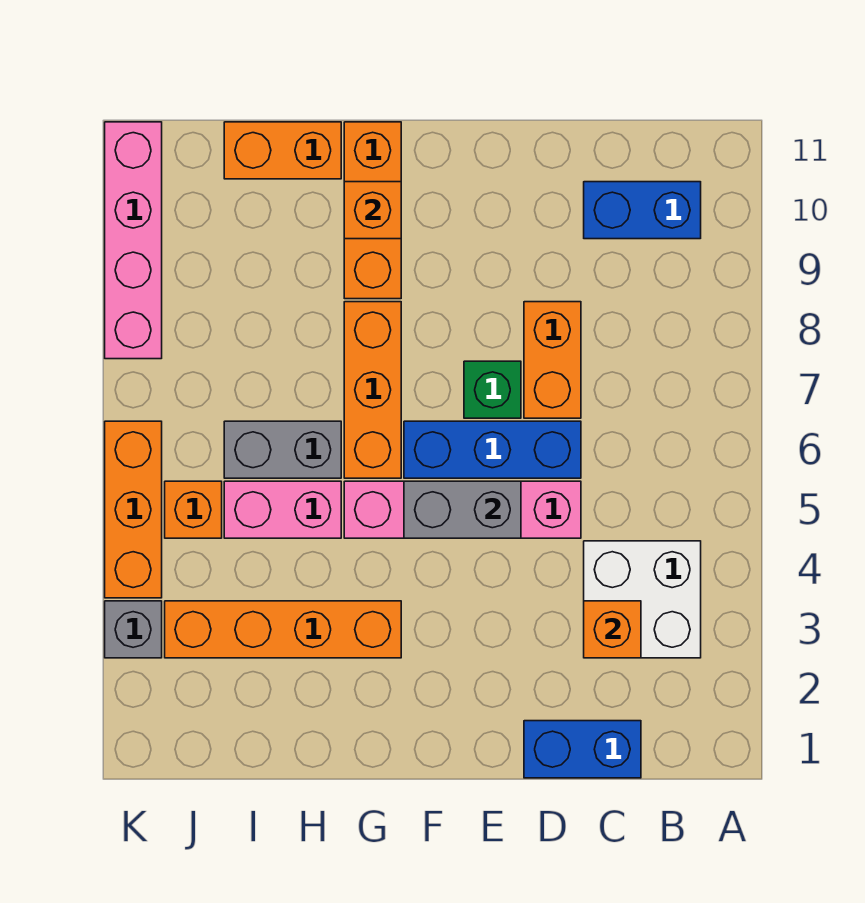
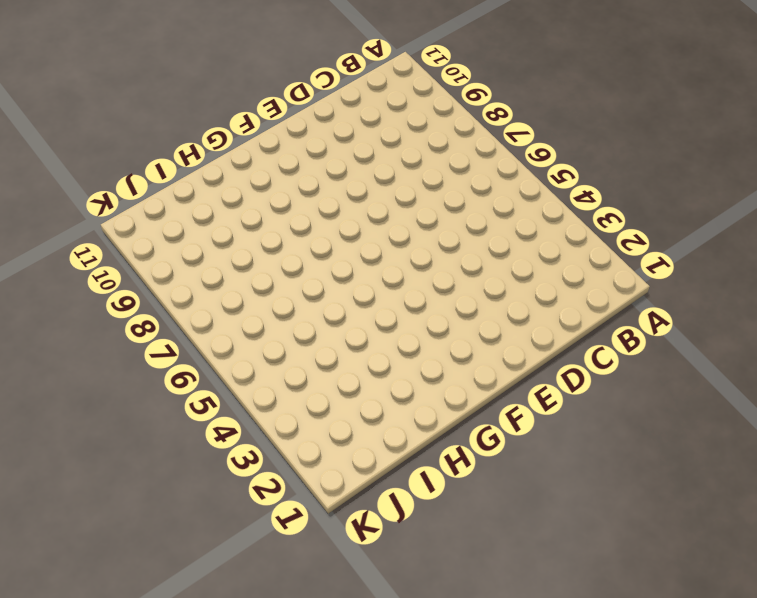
none -> white 2x2 brick [584,541,701,658]
none -> blue 1x2 brick [584,182,701,239]
none -> blue 1x2 brick [524,721,641,778]

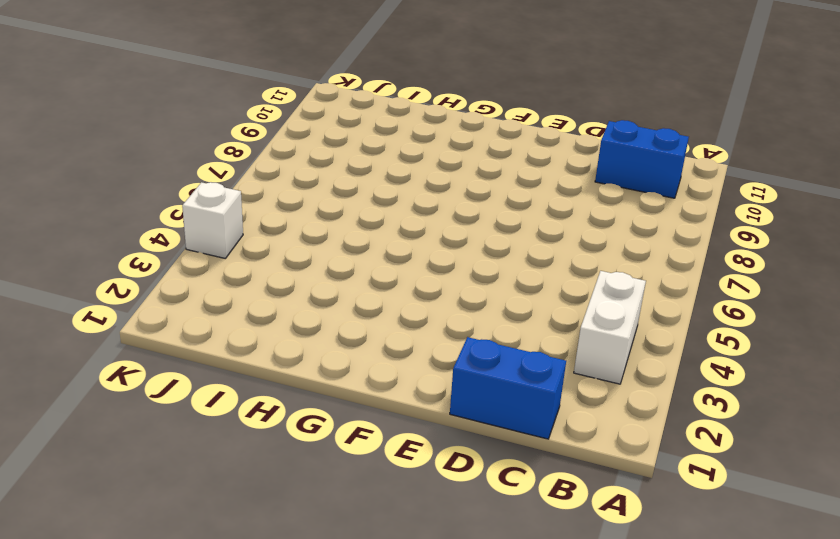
white 1x2 brick [574,271,646,384] -> white 2x2 brick [584,541,701,658]
white 1x1 brick [182,182,243,258] -> orange 1x3 brick [105,421,162,598]
none -> pink 1x4 brick [344,481,581,538]
none -> blue 1x3 brick [404,421,581,478]
none -> orange 1x2 brick [524,302,581,418]

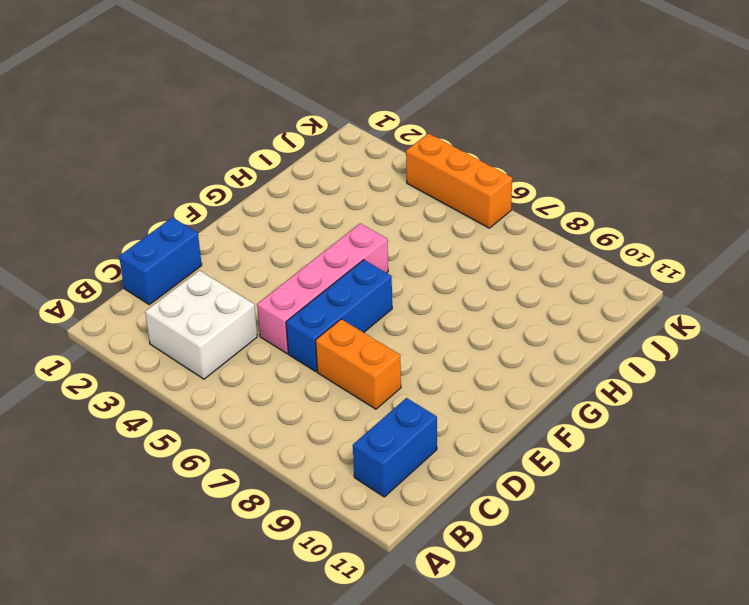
none -> green 1x1 brick [464,361,521,418]
none -> orange 1x4 brick [165,601,401,658]
none -> orange 1x3 brick [344,302,401,478]

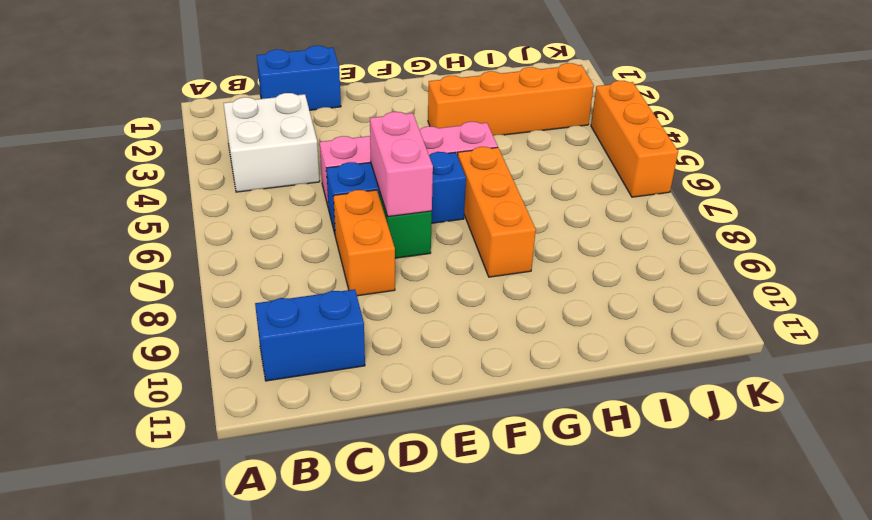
pink 1x2 brick [370,112,433,217] -> pink 1x2 brick turned to [224,481,341,538]
none -> orange 1x3 brick [344,122,401,299]
none -> grey 1x2 brick [224,421,341,478]
none -> orange 1x2 brick [224,122,341,179]

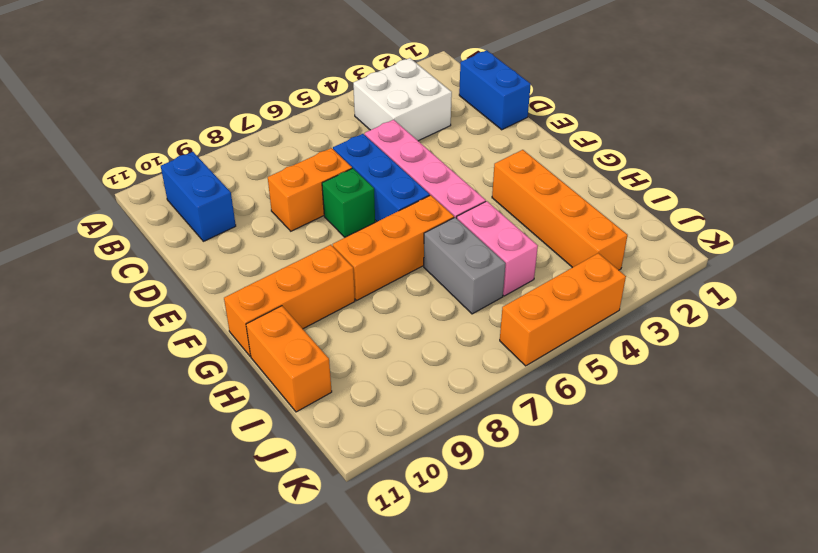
none -> orange 1x1 brick [165,481,222,538]
none -> grey 1x1 brick [105,601,162,658]
none -> pink 1x4 brick [105,122,162,359]

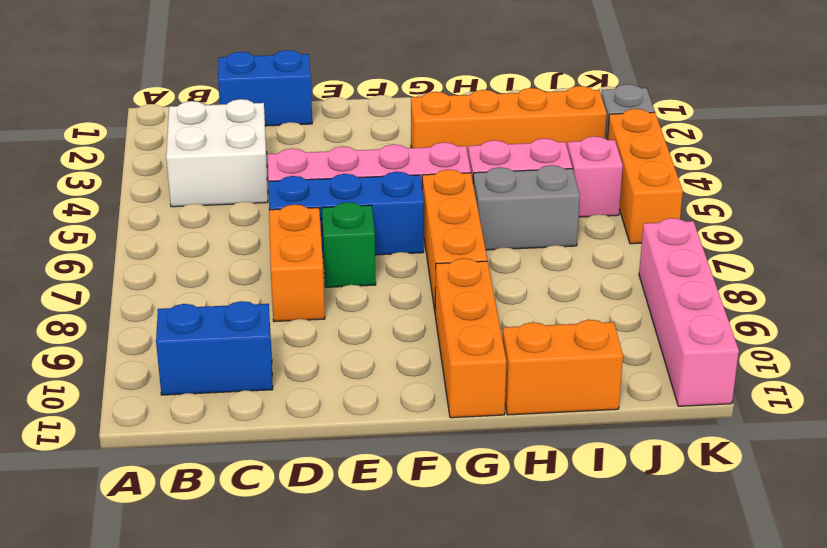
pink 1x1 brick [567,136,623,217] -> orange 1x1 brick [165,481,222,538]
none -> orange 1x1 brick [584,601,641,658]
none -> grey 1x2 brick [404,481,521,538]
none -> orange 1x1 brick [344,182,401,239]

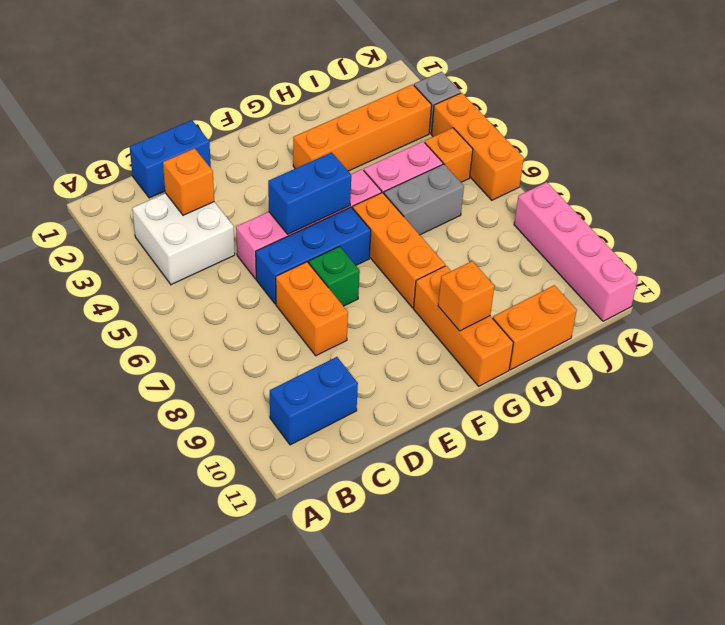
blue 1x2 brick [268,152,351,234] -> grey 1x2 brick [404,481,521,538]

